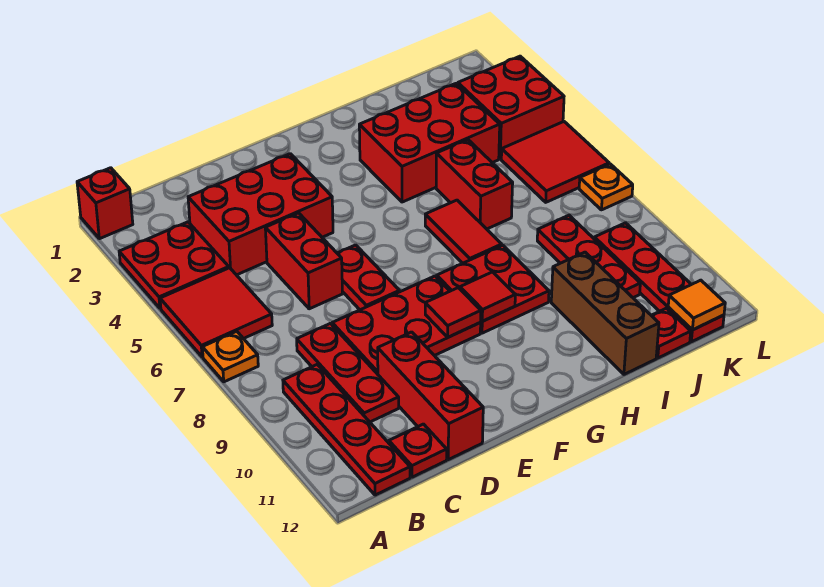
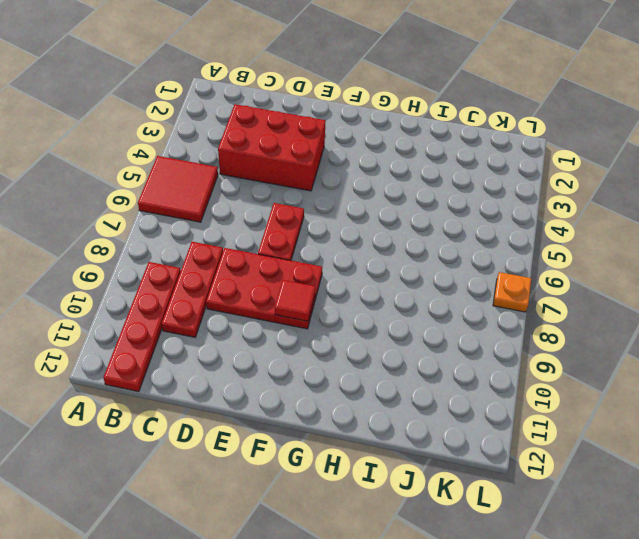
none -> red 1x1 brick [77,168,133,239]
none -> red 2x2 plate [119,222,229,308]
none -> orange 1x1 plate [202,331,258,382]

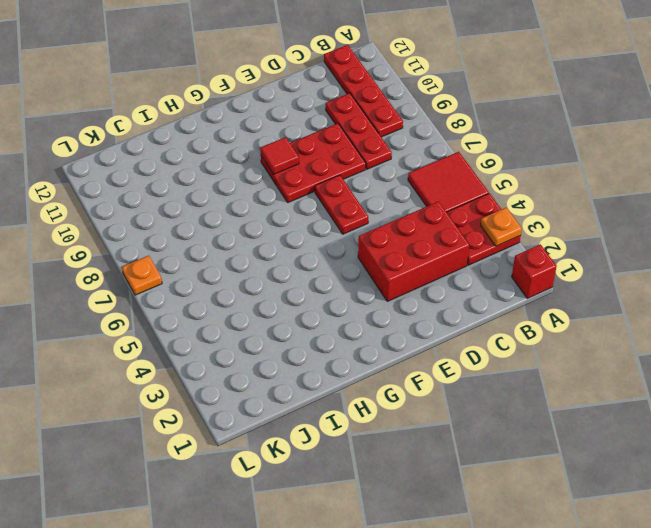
orange 1x1 plate [481,208,522,246] -> orange 1x1 plate moved to [202,331,258,382]
none -> red 1x1 plate [389,424,447,477]
none -> red 1x2 brick [265,213,342,309]
none -> red 1x3 brick [378,332,483,460]

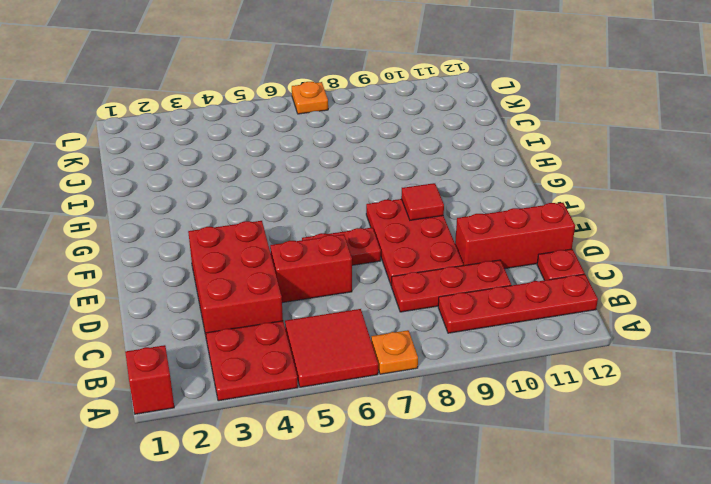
none -> red 2x2 plate [437,245,549,333]
none -> red 2x3 brick [359,83,500,202]
none -> red 1x2 tile [425,200,502,263]

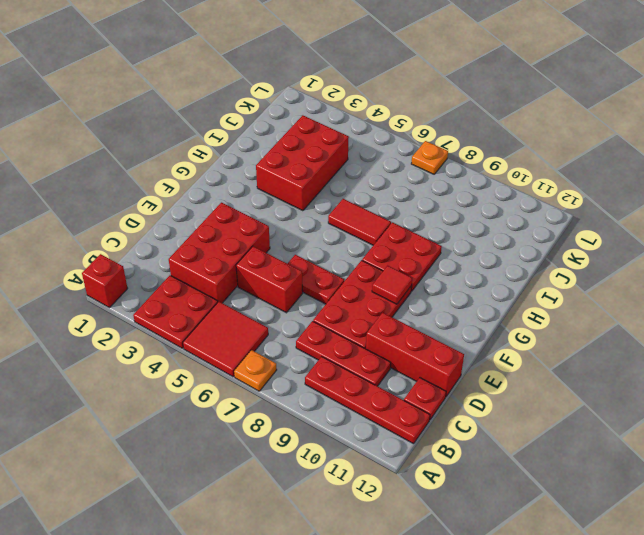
none -> red 1x2 brick [436,140,513,229]
none -> brown 1x3 brick [551,252,659,374]
none -> red 1x3 plate [537,215,640,298]

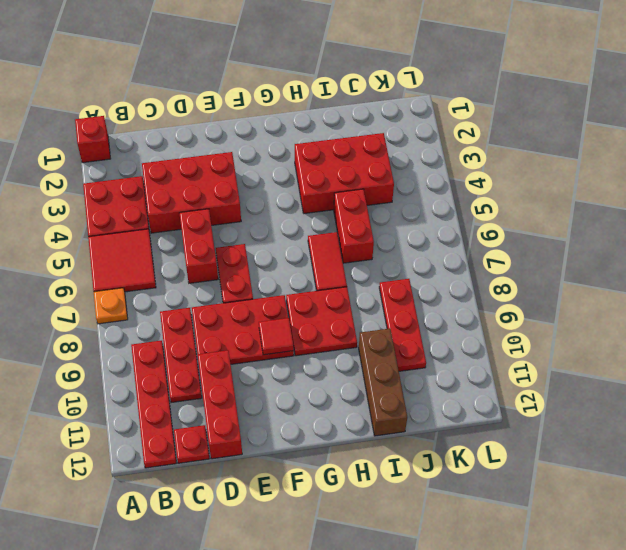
none -> red 1x1 plate [651,308,691,358]
none -> red 2x2 brick [458,56,564,159]
none -> red 2x2 tile [501,122,609,202]

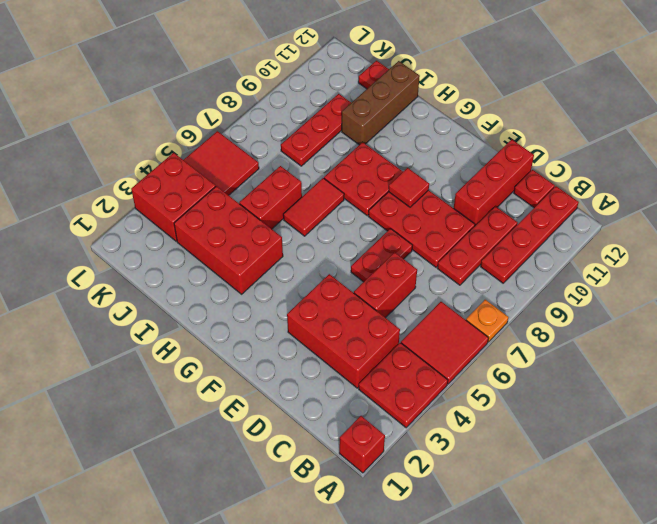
none -> red 1x4 plate [594,223,724,342]
none -> orange 1x1 plate [579,164,633,210]
none -> red 1x1 tile [460,272,515,321]

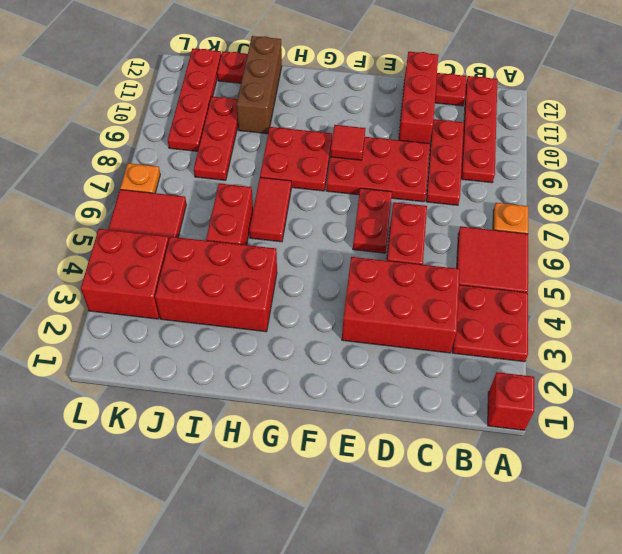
none -> red 1x1 tile [460,272,515,321]
none -> orange 1x1 tile [668,280,725,330]

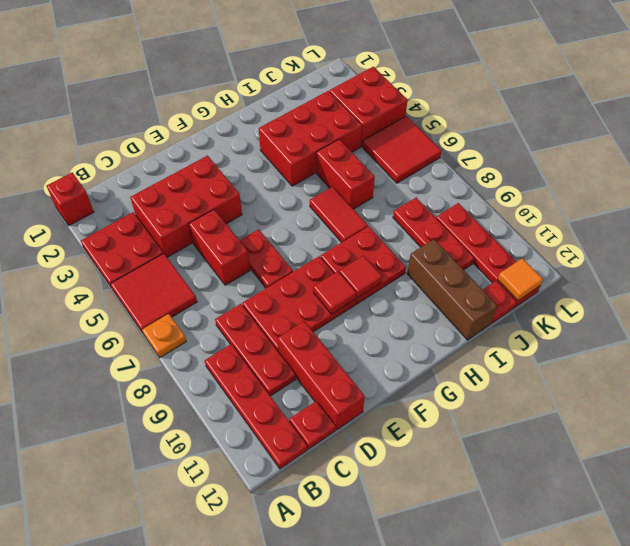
none -> orange 1x1 plate [579,164,633,210]

